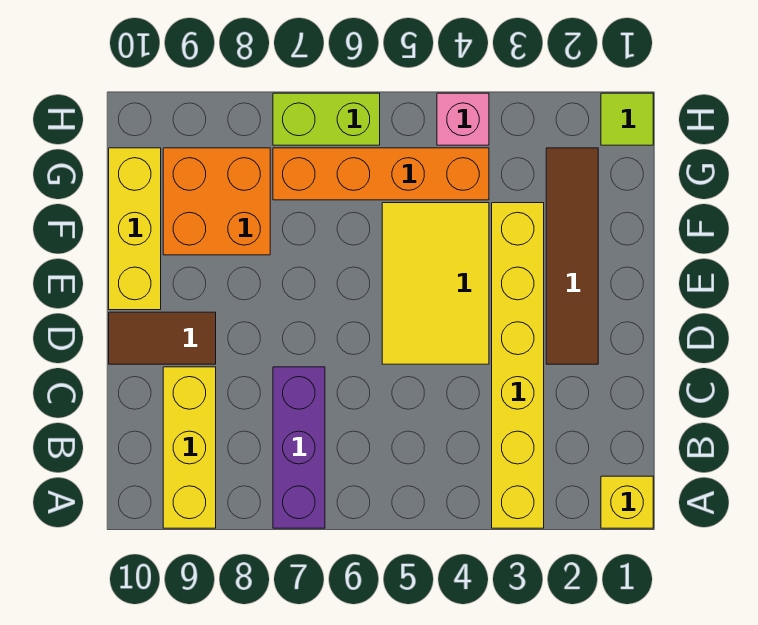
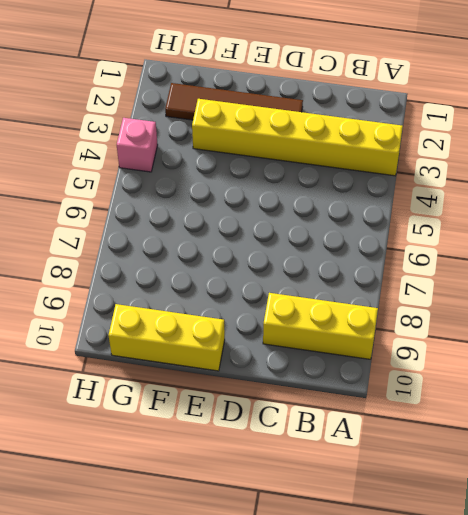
none -> yellow 1x1 brick [601,476,653,528]
none -> purple 1x3 brick [273,367,325,528]
none -> yellow 2x3 tile [382,203,489,364]

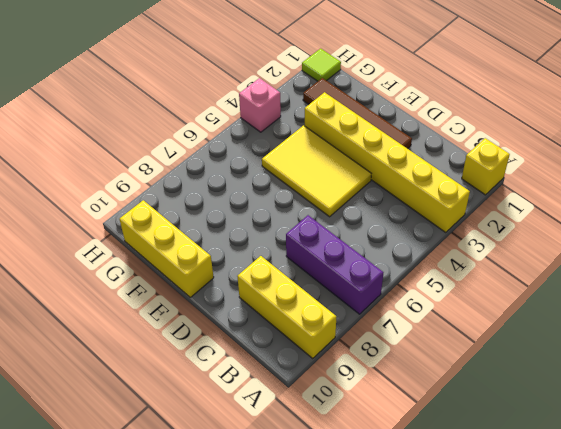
none -> brown 1x2 tile [109,312,216,364]
none -> orange 2x2 brick [163,148,270,255]
none -> orange 1x4 brick [273,148,489,200]

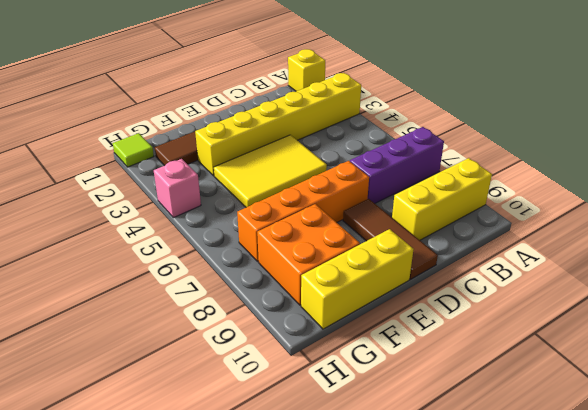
orange 1x4 brick [237,161,369,261] -> orange 1x4 brick turned to [273,148,489,200]
brown 1x3 tile [343,199,438,279] -> brown 1x2 tile [109,312,216,364]
none -> lime 1x2 brick [273,93,380,145]

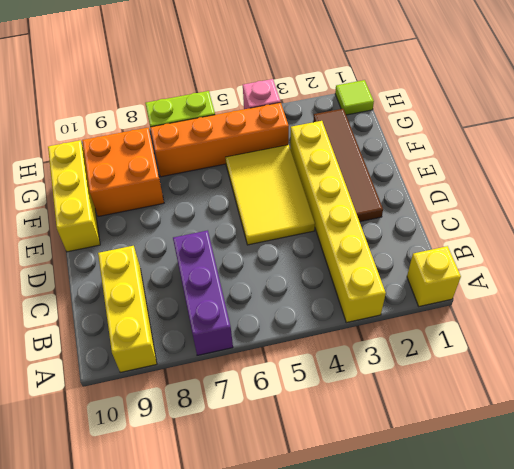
none -> brown 1x2 tile [109,312,216,364]

